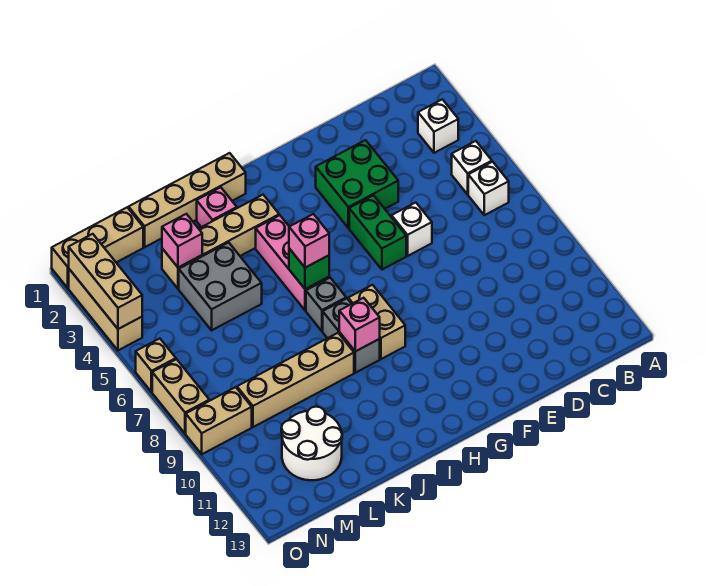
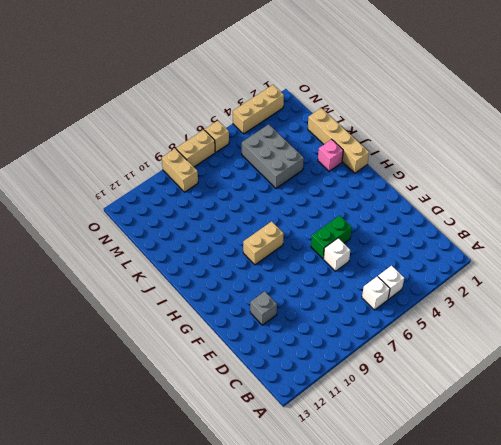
grey 1x1 brick [250,291,277,325] -> grey 1x1 brick moved to [306,278,346,331]
grey 2x3 brick [242,124,304,188] -> grey 2x2 brick [179,242,262,330]
none -> white 1x1 brick [418,99,458,153]
none -> green 2x2 brick [316,140,398,228]
none -> tan 1x4 brick [162,195,279,289]

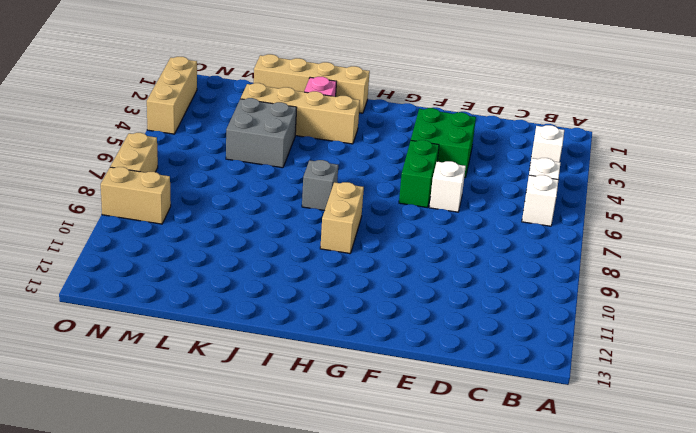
none -> pink 1x3 brick [256,215,329,310]
none -> grey 1x2 brick [323,298,380,373]
none -> tan 1x4 brick [237,333,354,427]

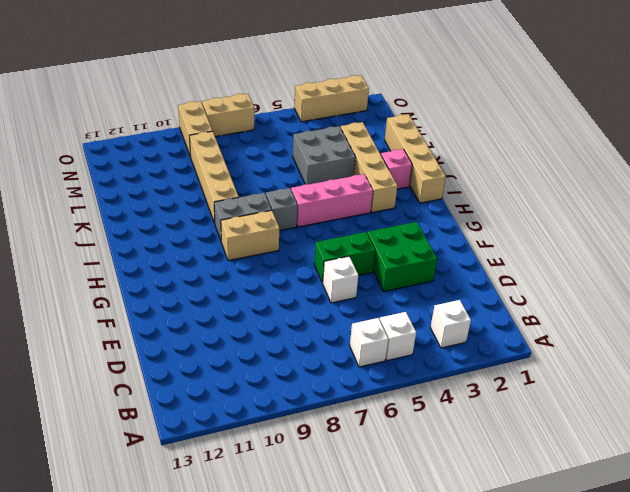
none -> white 2x2 round brick [281,407,342,480]
none -> tan 1x3 brick [52,207,143,288]
none -> tan 1x1 brick [136,338,176,392]

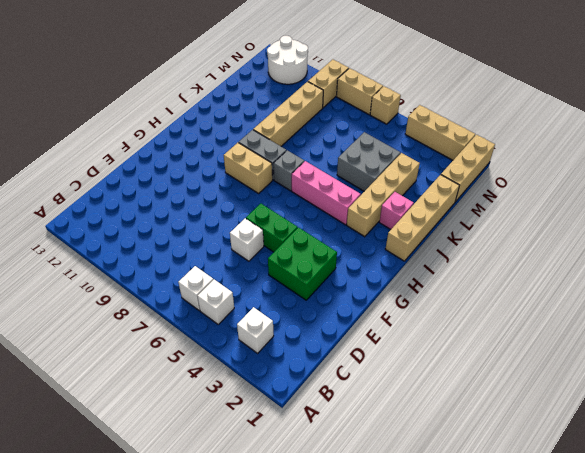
white 2x2 round brick [267,36,308,84] -> white 2x2 round brick moved to [281,407,342,480]
none -> green 1x1 brick [289,249,329,289]
none -> pink 1x1 brick [339,298,380,351]
none -> pink 1x1 brick [162,214,202,267]

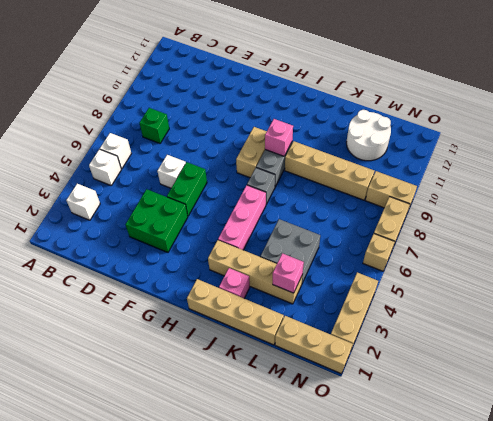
green 1x1 brick [140,108,169,143] -> green 1x1 brick moved to [289,249,329,289]
none -> tan 1x3 brick [69,234,142,329]
none -> pink 1x1 brick [289,214,329,268]

